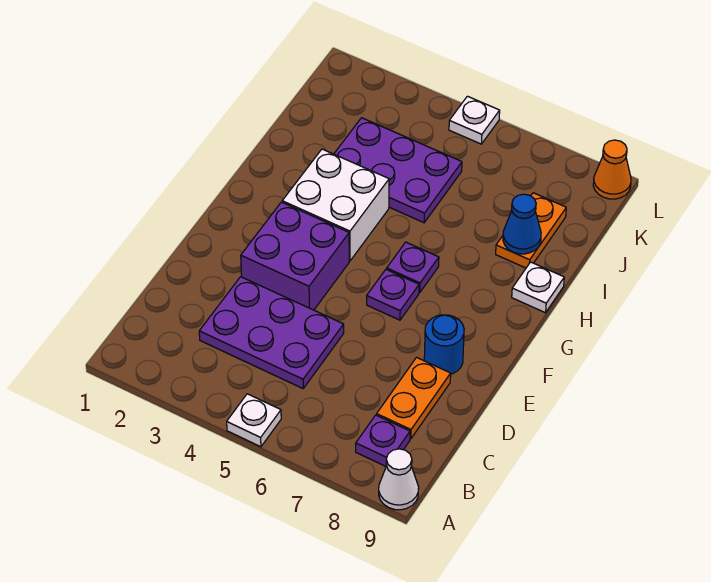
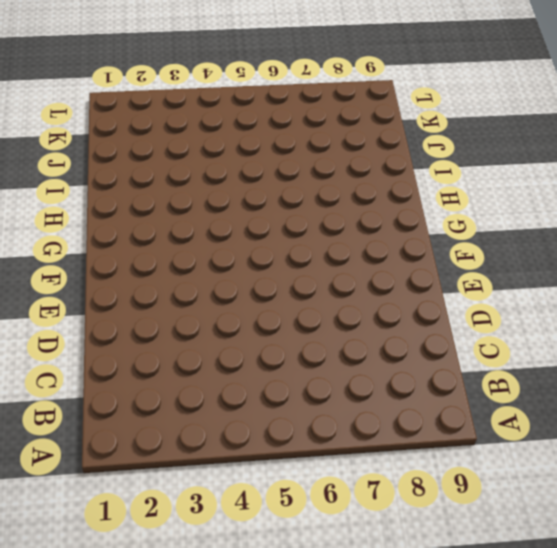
none -> white 1x1 plate [227,394,281,447]
none -> white 1x1 cone [379,449,419,510]
none -> purple 1x1 plate [356,415,410,466]

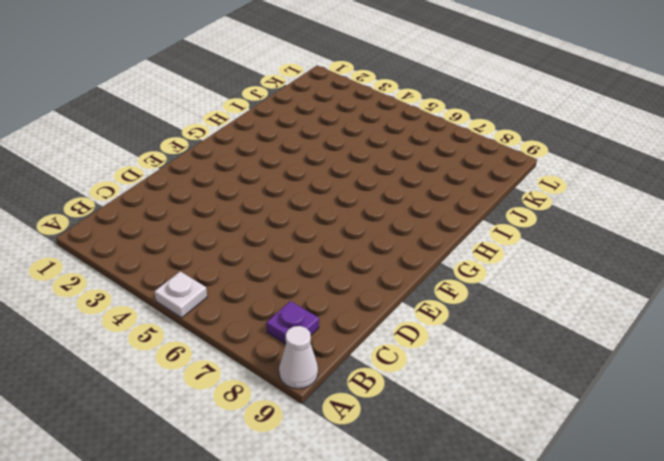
none -> purple 2x3 plate [199,277,344,388]
none -> orange 1x2 plate [377,358,451,439]
none -> purple 2x2 brick [241,202,349,310]

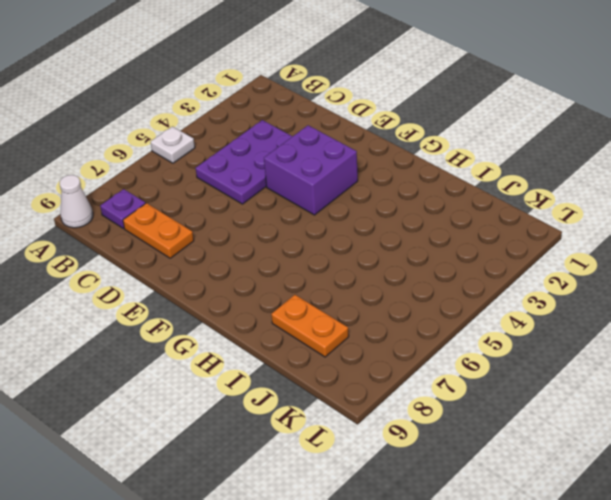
none -> blue 1x1 round brick [424,315,464,374]
none -> purple 1x1 plate [367,269,419,320]
none -> white 2x2 brick [282,149,389,261]

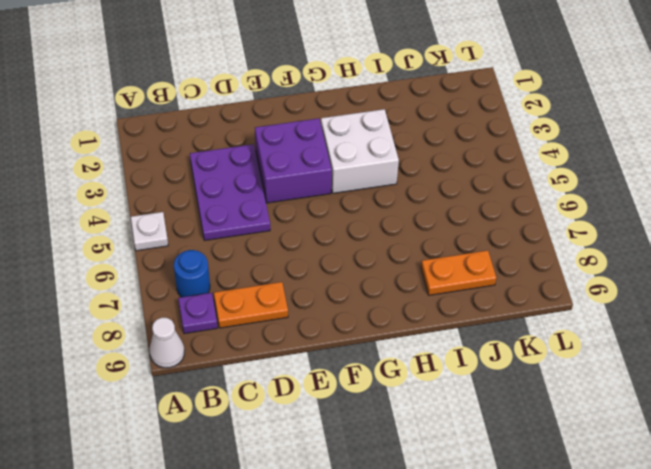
blue 1x1 round brick [174,250,210,297] -> blue 1x1 round brick moved to [424,315,464,374]
none -> purple 1x1 plate [367,269,419,320]
none -> purple 1x1 plate [387,242,439,292]
none -> white 1x1 plate [512,262,564,313]

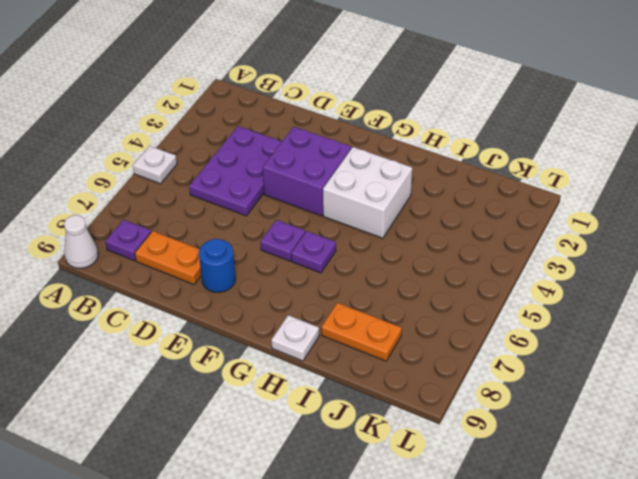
none -> purple 2x3 plate [334,118,462,223]
none -> white 1x1 plate [449,96,500,144]
none -> orange 1x1 cone [593,140,631,199]

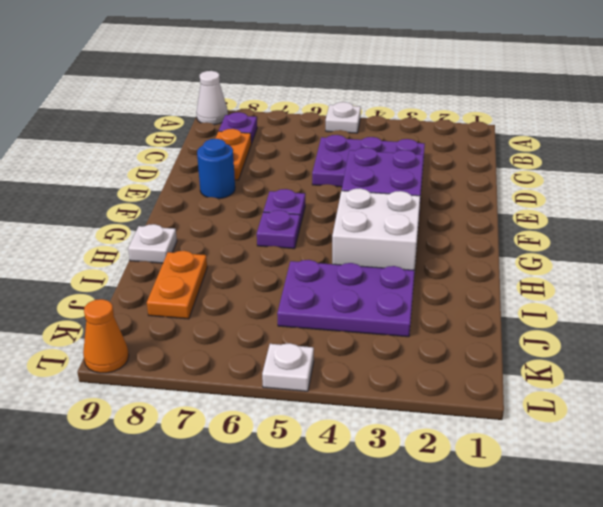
none -> blue 1x1 cone [503,194,541,254]

